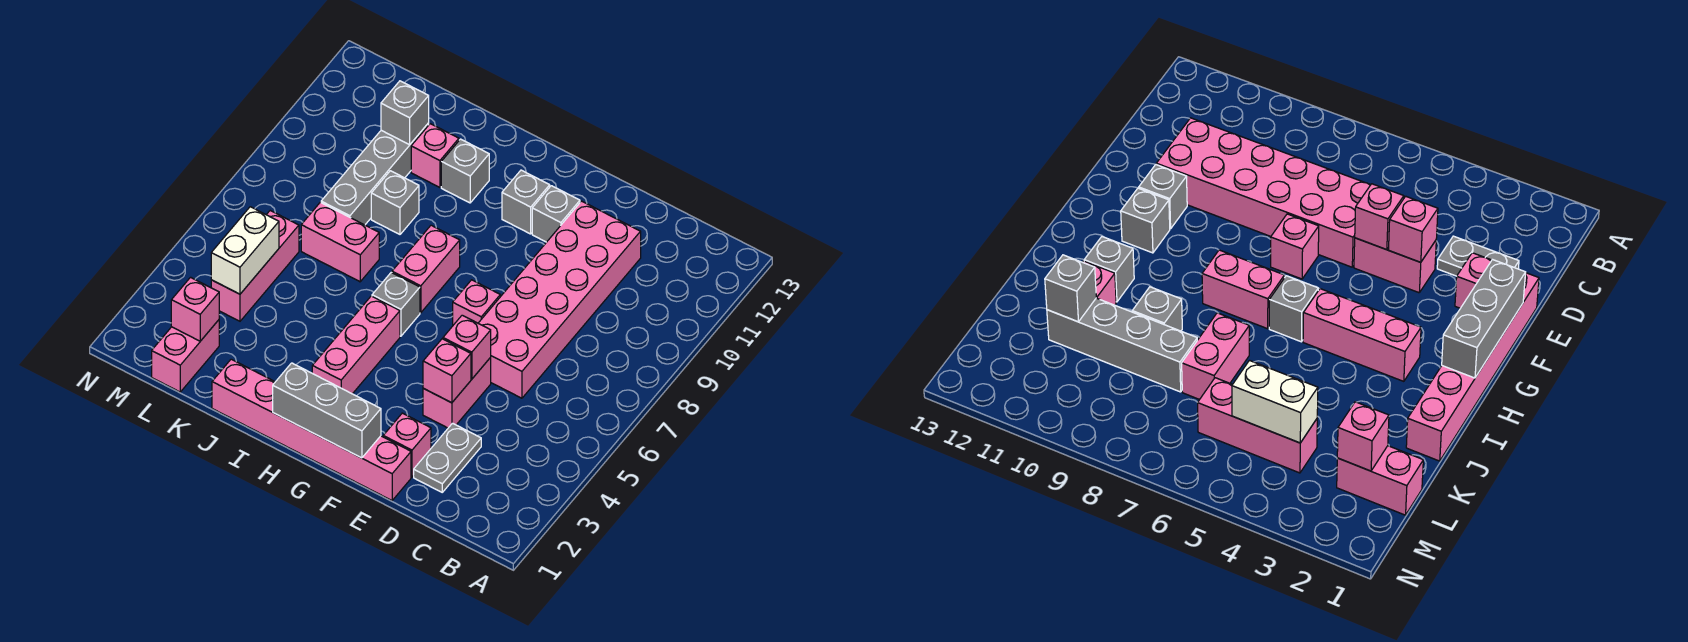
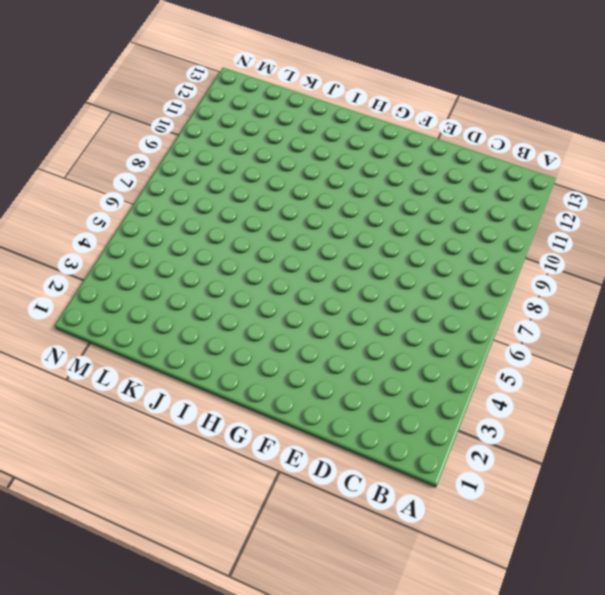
none -> grey 1x2 plate [414,423,481,492]
none -> pink 2x6 brick [478,201,641,398]
none -> pink 1x6 brick [212,359,411,500]

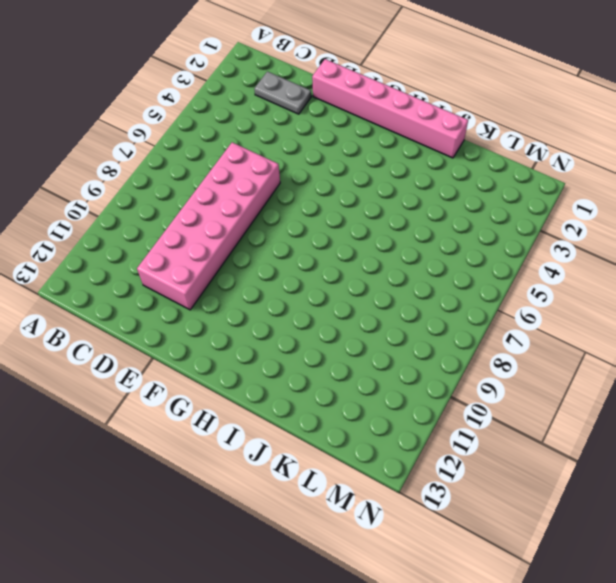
grey 1x2 plate [254,72,311,114] -> grey 1x2 plate turned to [414,423,481,492]
none -> pink 1x1 brick [383,413,431,477]
none -> pink 1x2 brick [423,358,491,428]
none -> pink 1x1 brick [453,280,500,325]

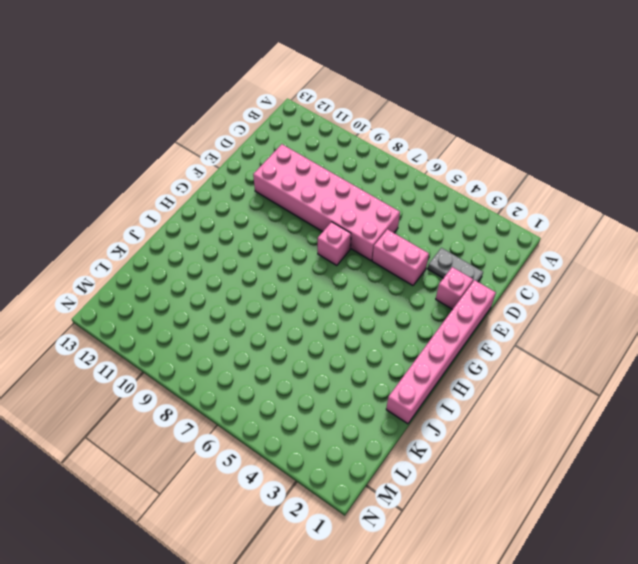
none -> grey 1x1 brick [532,186,580,242]
none -> grey 1x1 brick [502,170,550,234]
none -> pink 1x3 brick [312,296,400,394]

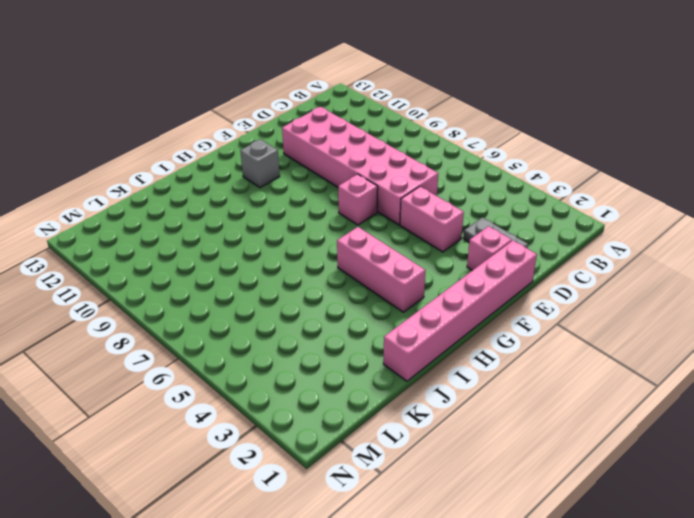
none -> grey 1x1 brick [532,186,580,242]
none -> grey 1x1 brick [372,273,420,336]
none -> pink 1x2 brick [392,225,460,313]

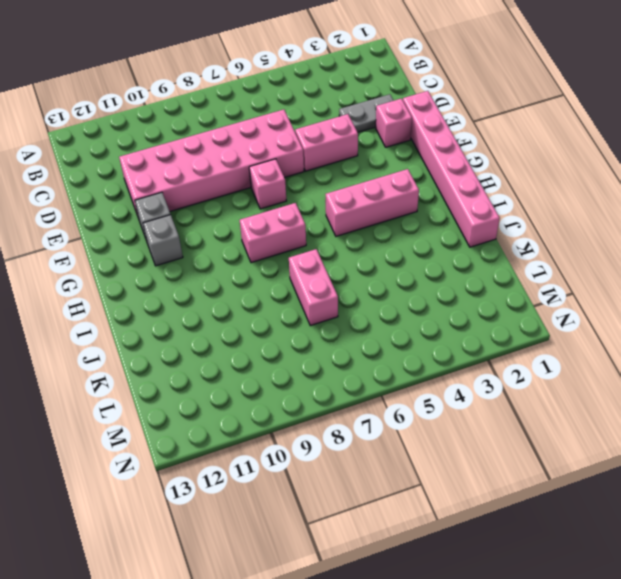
none -> grey 1x1 brick [372,273,420,336]
none -> grey 1x1 brick [441,139,489,203]
none -> grey 1x1 brick [371,171,419,234]

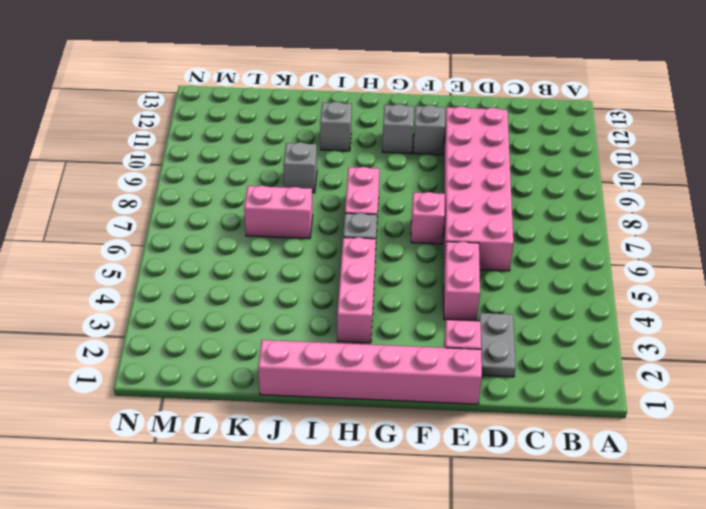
none -> pink 1x1 brick [411,124,459,187]
none -> grey 1x4 brick [321,123,429,225]
none -> pink 1x2 brick [152,320,219,392]

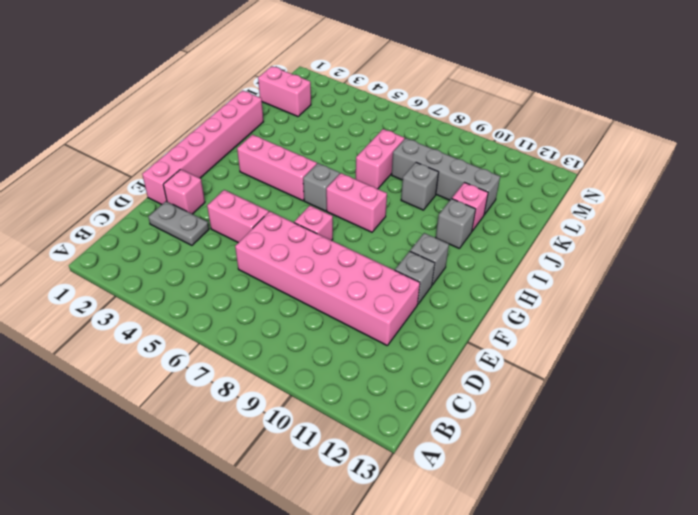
none -> pink 1x3 brick [211,211,299,321]
none -> pink 1x1 brick [423,339,471,403]
none -> pink 1x1 brick [443,315,491,379]

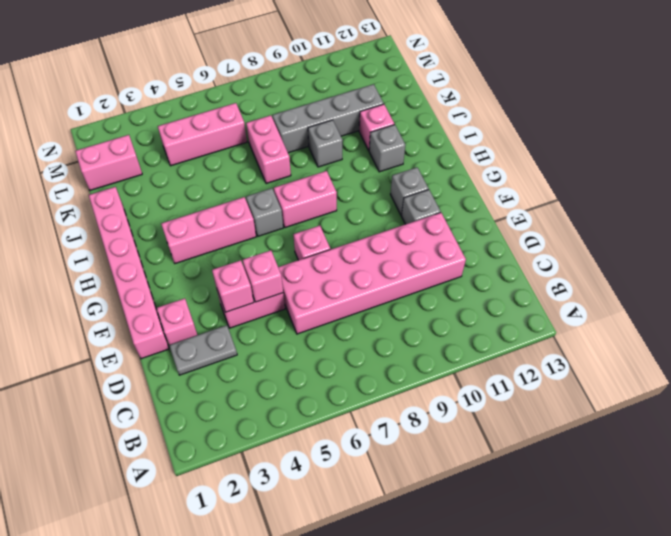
none -> grey 1x3 brick [273,363,381,458]
none -> grey 1x1 brick [381,81,429,145]
none -> pink 1x1 brick [171,277,219,341]

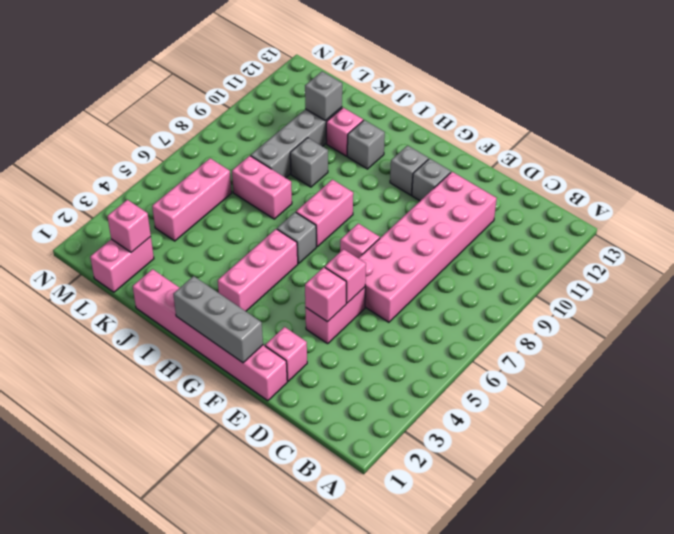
none -> grey 1x2 plate [414,423,481,492]
none -> white 1x2 brick [211,207,279,294]

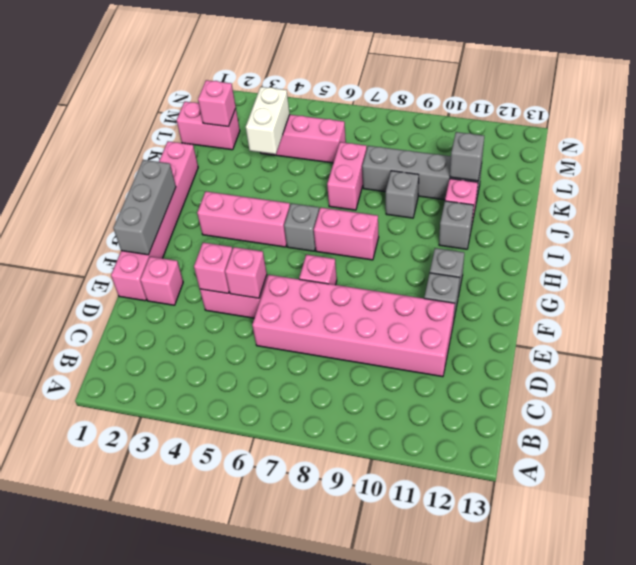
white 1x2 brick [246,87,290,154] -> white 1x2 brick turned to [211,207,279,294]
none -> grey 1x2 plate [414,423,481,492]

